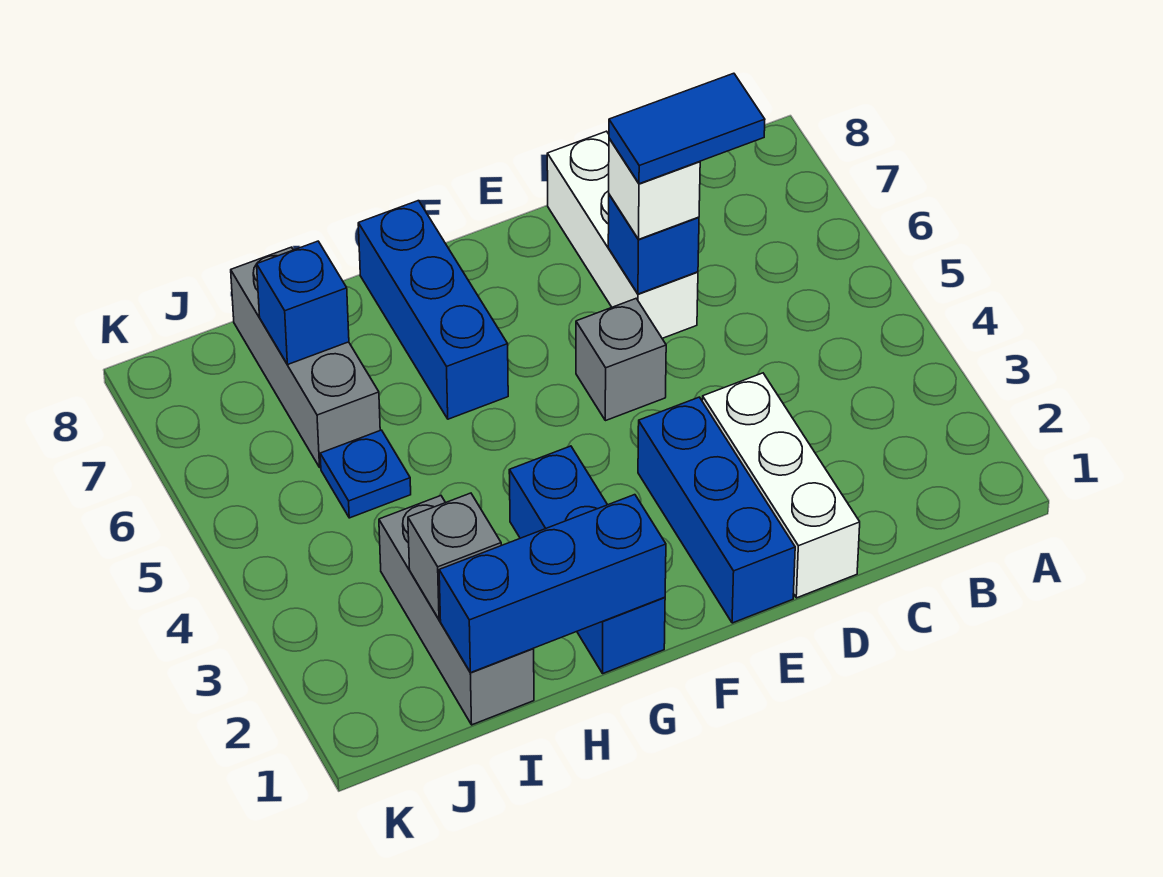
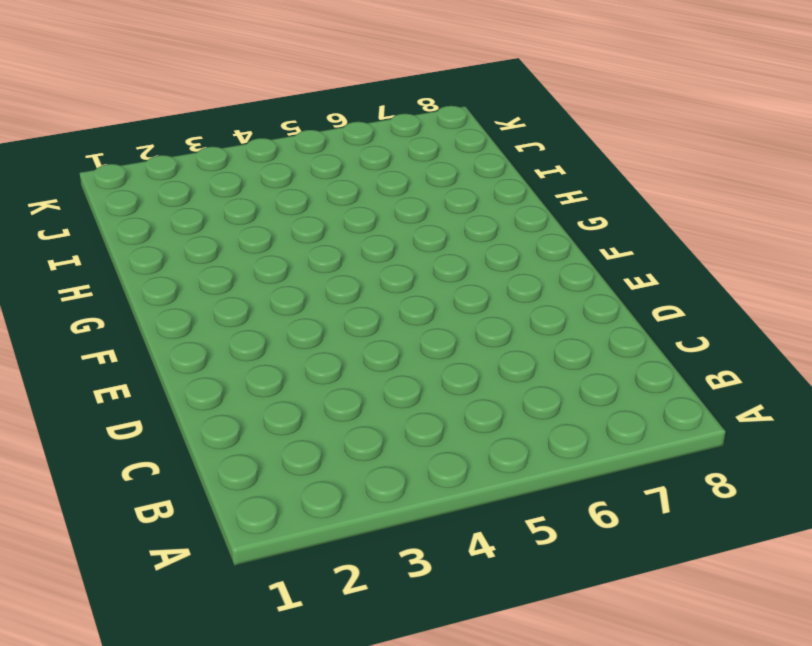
none -> white 1x3 brick [702,373,860,598]
none -> white 1x3 brick [547,131,698,338]
none -> blue 1x3 brick [638,397,795,623]

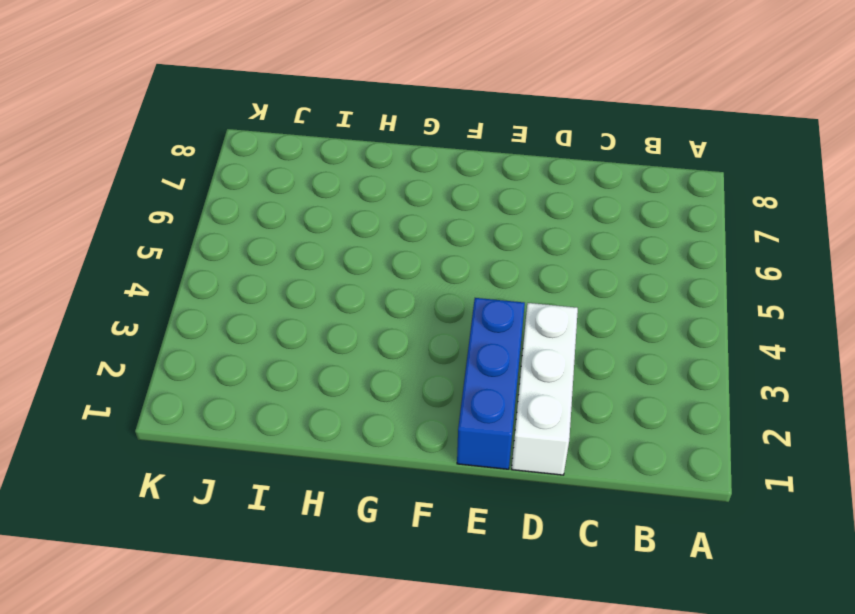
none -> white 1x3 brick [547,131,698,338]
none -> grey 1x1 brick [576,299,666,421]
none -> blue 1x3 brick [509,446,665,673]

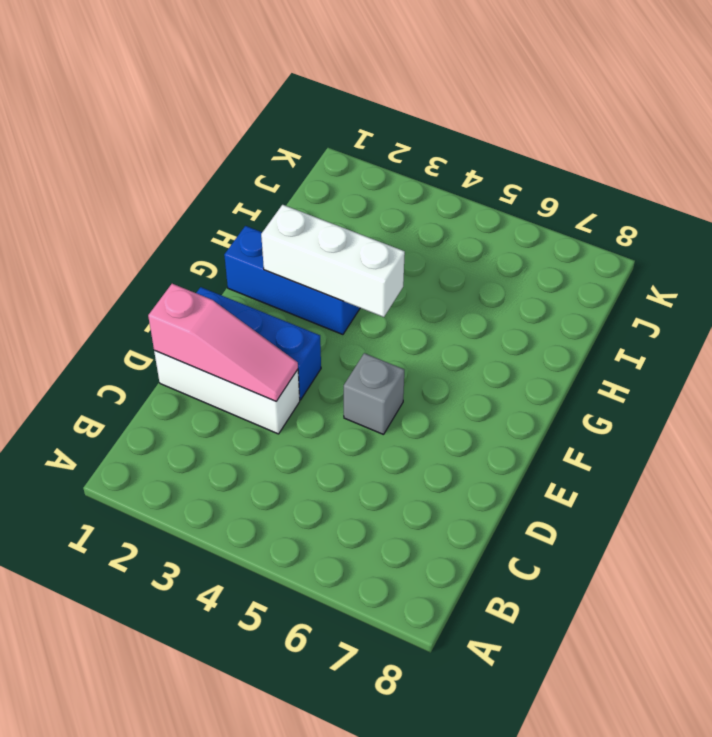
pink 1x3 slope [148,284,298,401] -> none
white 1x3 brick [261,205,405,317] -> white 1x3 brick moved to [547,131,698,338]
none -> blue 1x3 brick [358,201,508,419]
none -> grey 1x3 brick [379,496,534,725]
none -> blue 1x1 plate [320,430,411,518]

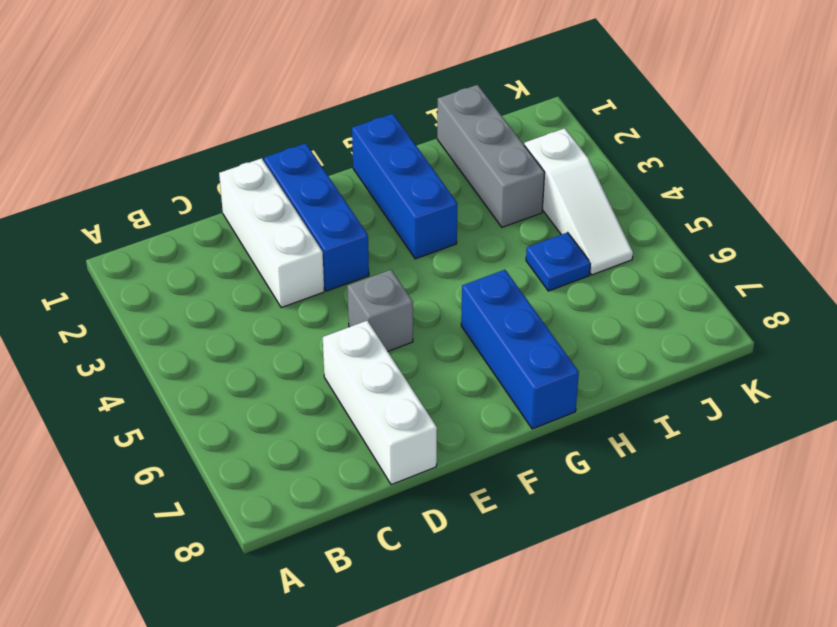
white 1x3 slope [524,128,633,275] -> none
none -> grey 1x3 brick [231,247,380,468]
none -> blue 1x1 brick [608,194,699,294]
none -> blue 1x3 brick [439,495,666,673]

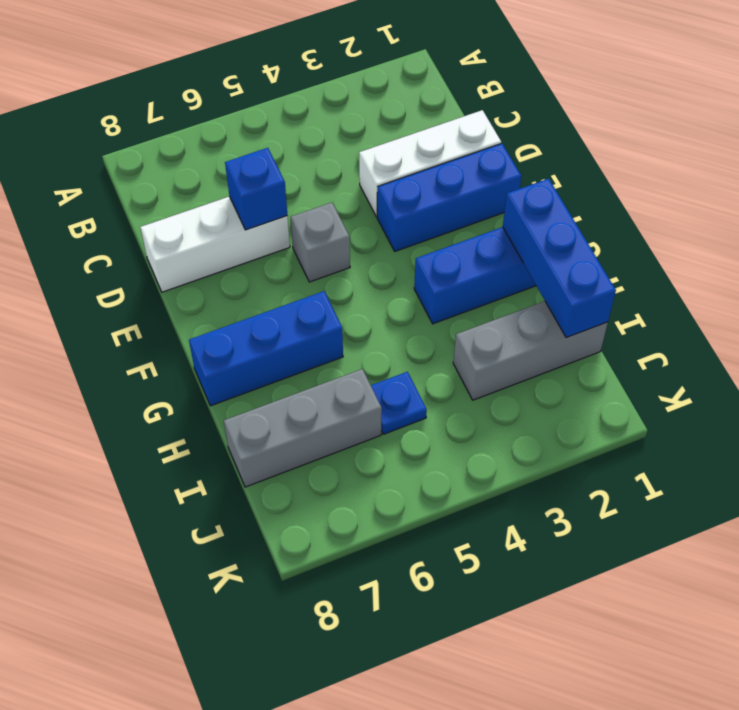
none -> grey 1x1 brick [408,493,501,620]
none -> blue 1x1 brick [257,241,349,365]
none -> white 1x1 brick [609,138,700,239]

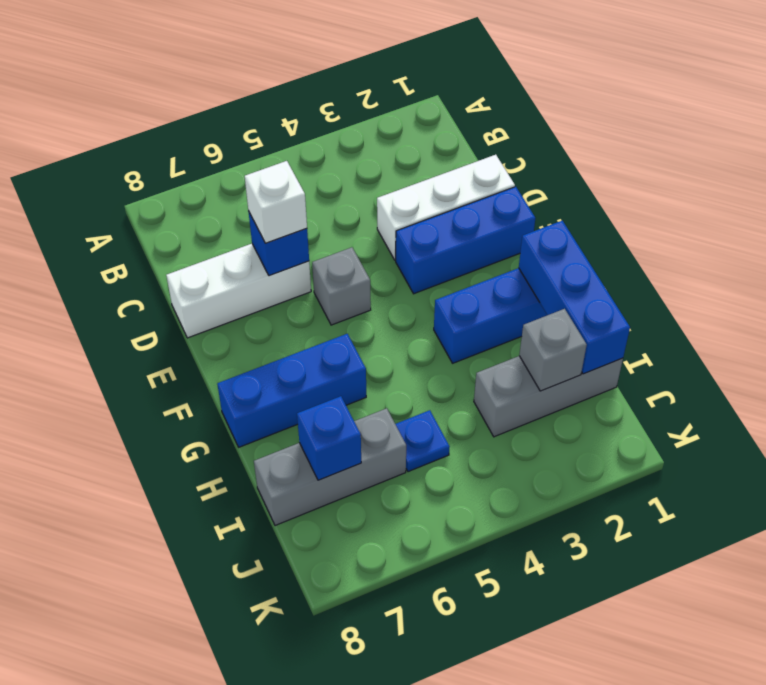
none -> blue 1x2 tile [609,73,765,184]

